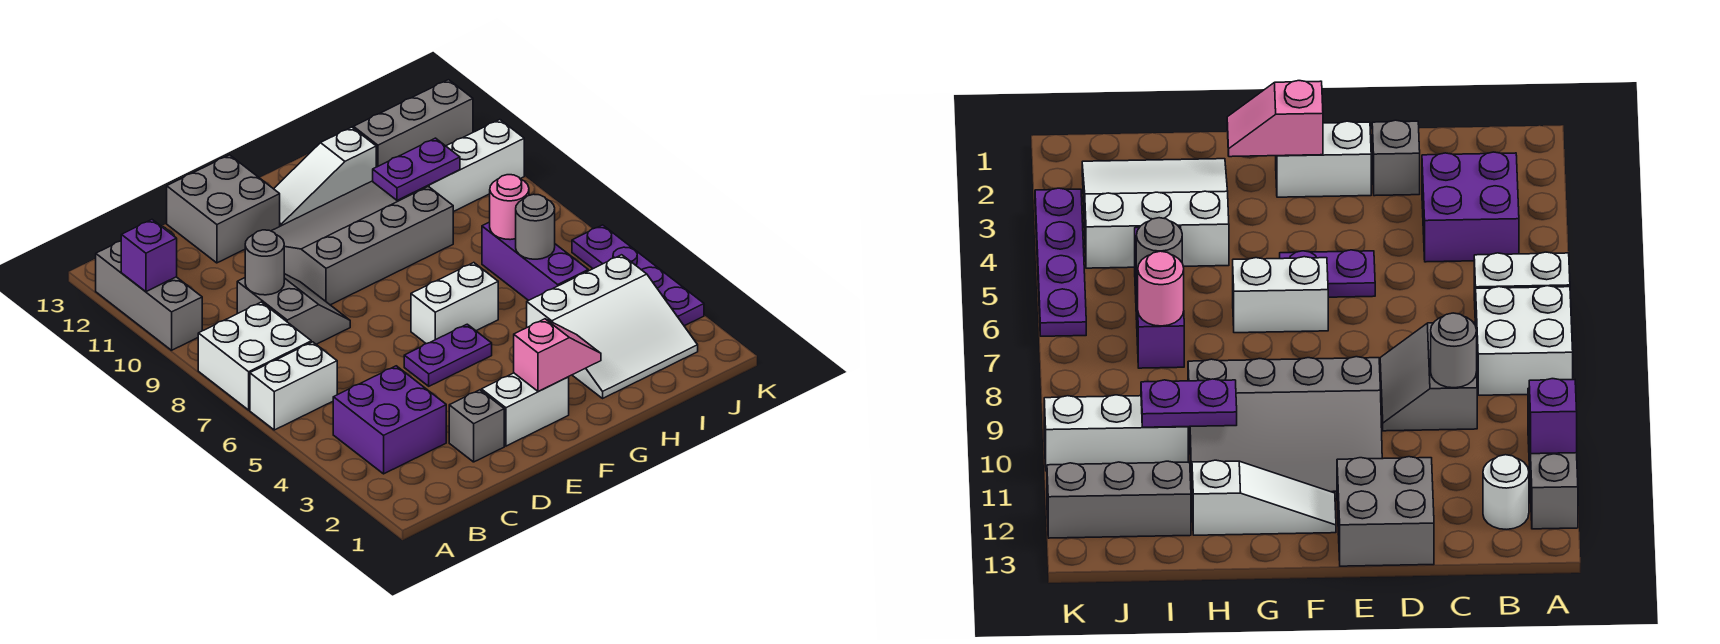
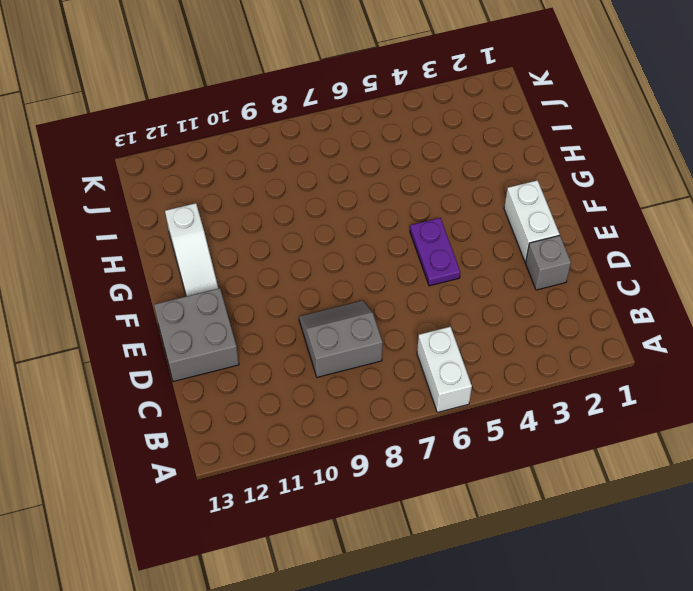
none -> white 2x2 brick [198,302,311,410]
none -> grey 1x3 brick [96,241,202,350]
none -> purple 2x2 brick [333,366,446,474]

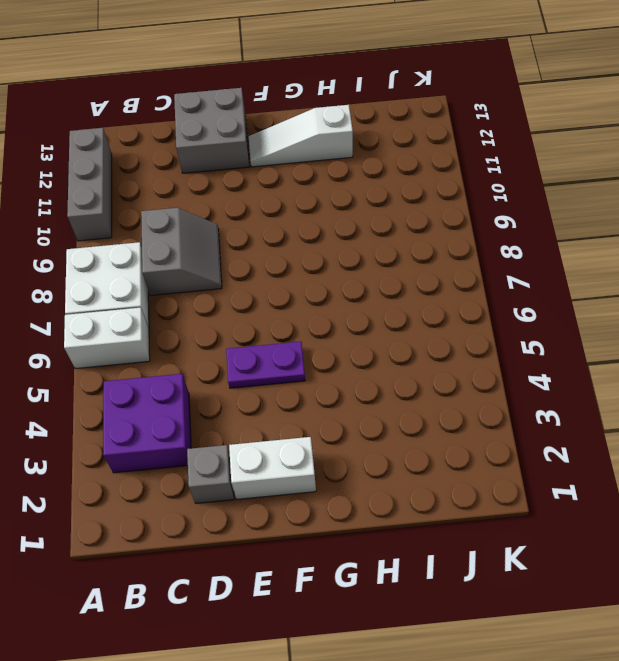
none -> white 1x1 round brick [1483,455,1529,529]
none -> grey 3x4 slope [272,181,453,305]
none -> white 1x2 brick [411,263,498,344]

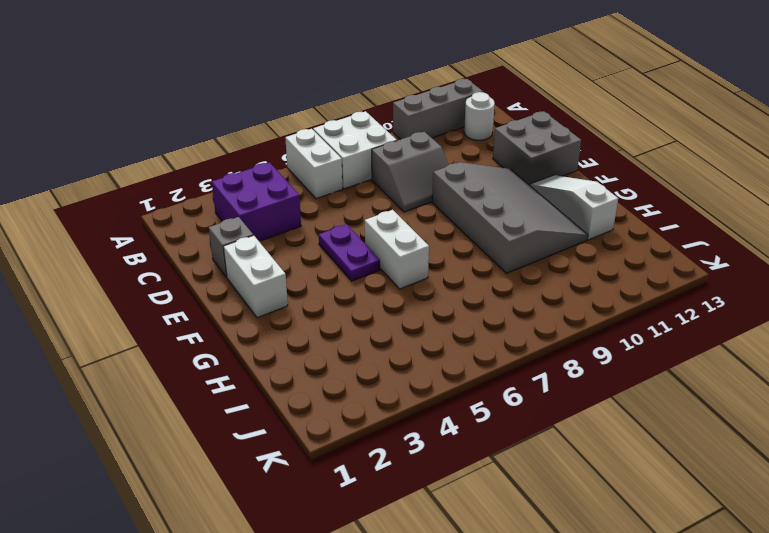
none -> white 3x3 slope [527,255,698,398]
none -> purple 1x3 brick [482,222,588,301]
none -> white 1x3 brick [428,120,524,212]

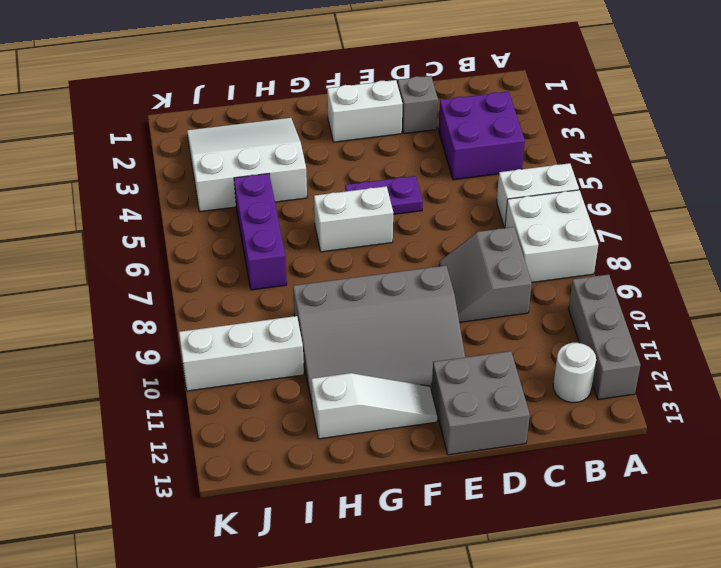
none -> grey 1x3 brick [353,80,473,167]
none -> purple 1x4 plate [572,225,704,326]
none -> purple 1x1 brick [121,220,177,292]

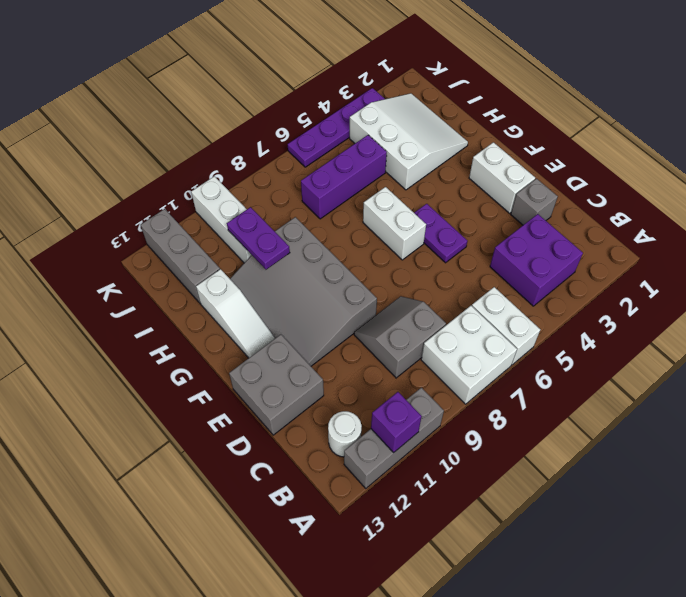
none -> grey 1x1 round brick [245,230,284,295]
none -> pink 1x2 slope [514,319,601,392]
none -> grey 1x1 round brick [516,194,555,259]

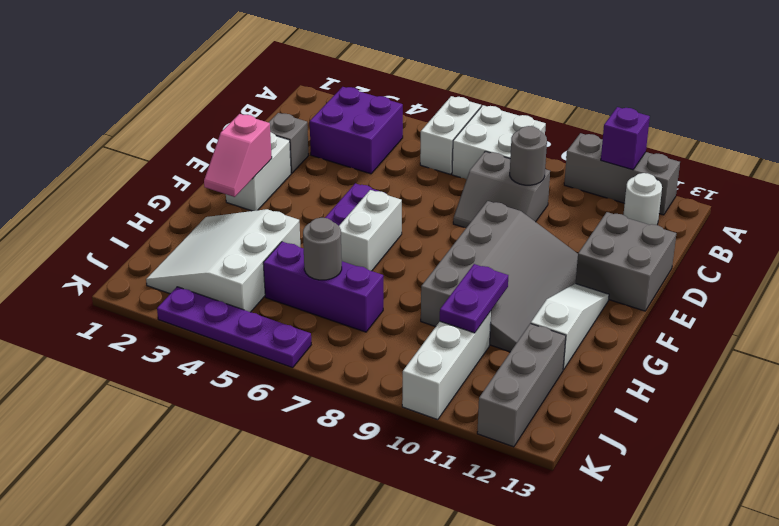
none -> pink 1x1 round brick [490,175,529,240]

